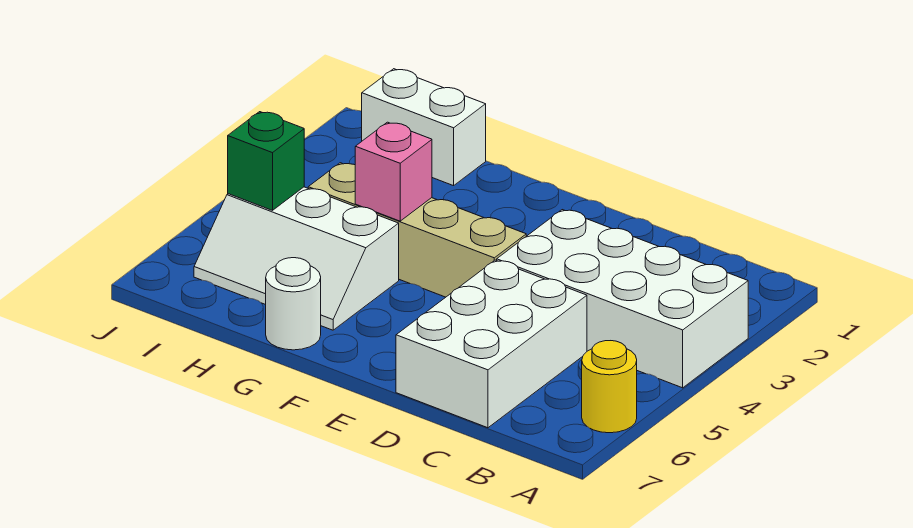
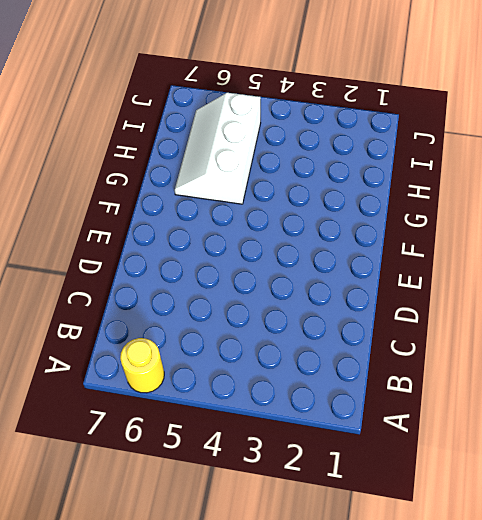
none -> white 2x4 brick [497,210,748,388]
none -> white 2x3 brick [396,260,587,428]

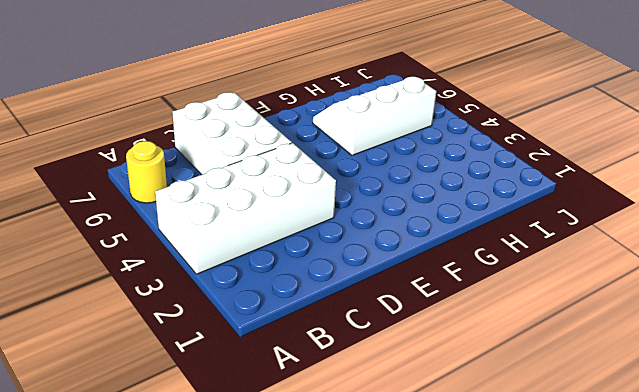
none -> tan 1x4 brick [308,163,526,297]
none -> white 1x1 round brick [266,258,321,350]

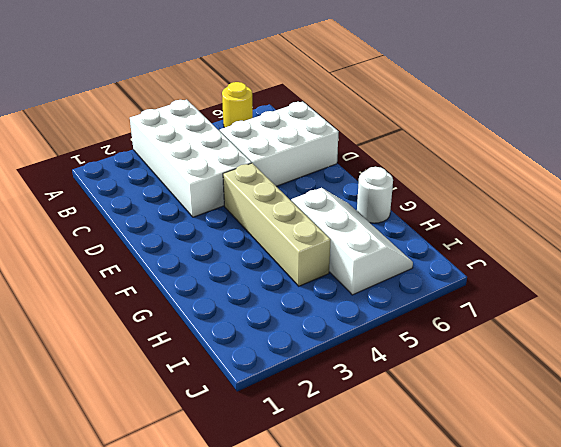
none -> white 1x2 brick [362,69,486,186]
none -> pink 1x1 brick [355,122,432,221]

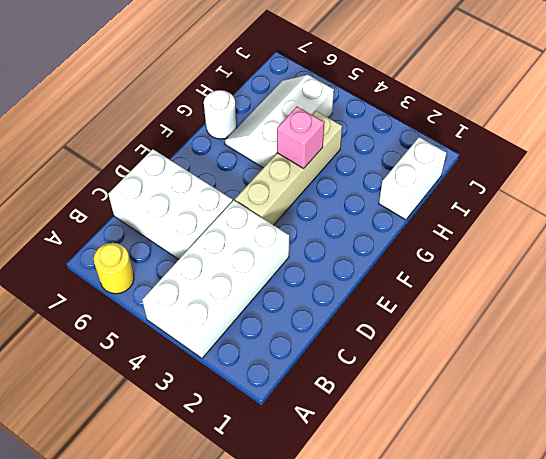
none -> green 1x1 brick [228,112,304,210]

